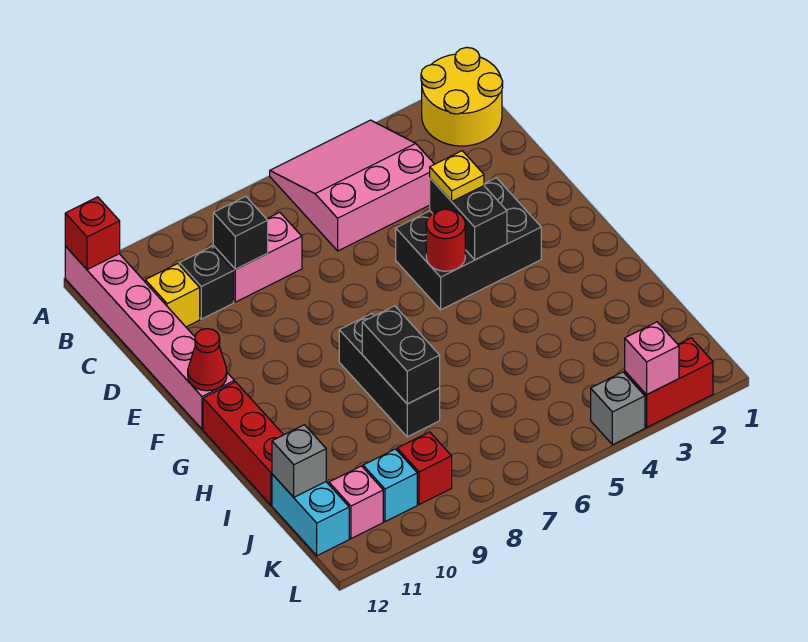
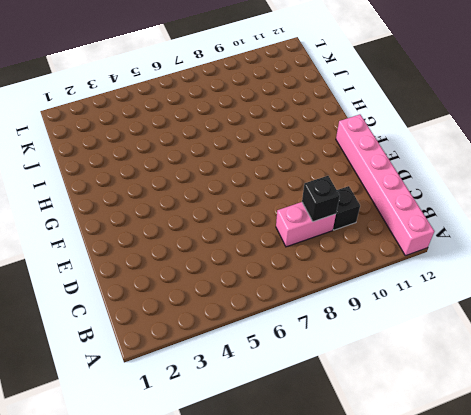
none -> yellow 2x2 round brick [421,47,503,146]
none -> pink 3x3 slope [270,120,434,251]
none -> yellow 1x1 brick [145,264,200,327]

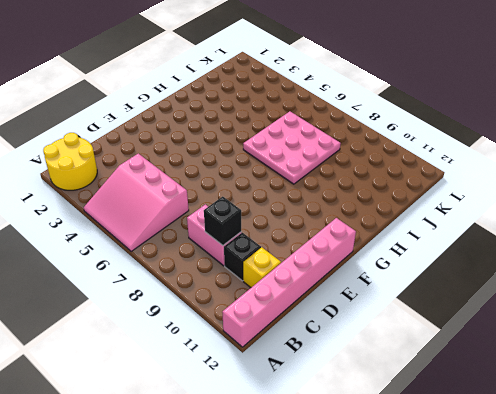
pink 3x3 plate [243,111,341,184] -> black 1x3 brick [339,314,440,437]
none -> black 2x3 brick [396,178,541,310]
none -> red 1x3 brick [203,382,283,505]
none -> cyan 1x2 brick [272,474,349,556]

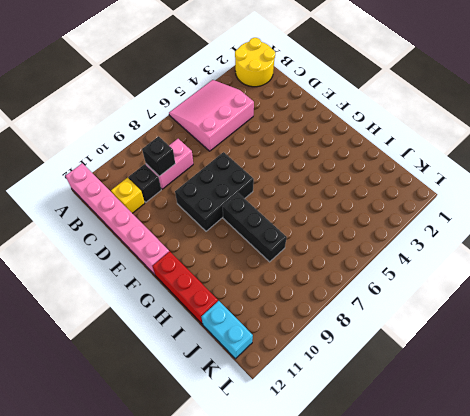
black 2x3 brick [175,152,254,231] -> black 2x3 brick moved to [396,178,541,310]
none -> red 1x1 brick [397,432,452,505]
none -> cyan 1x1 brick [363,449,417,522]
none -> pink 1x1 brick [329,466,383,539]

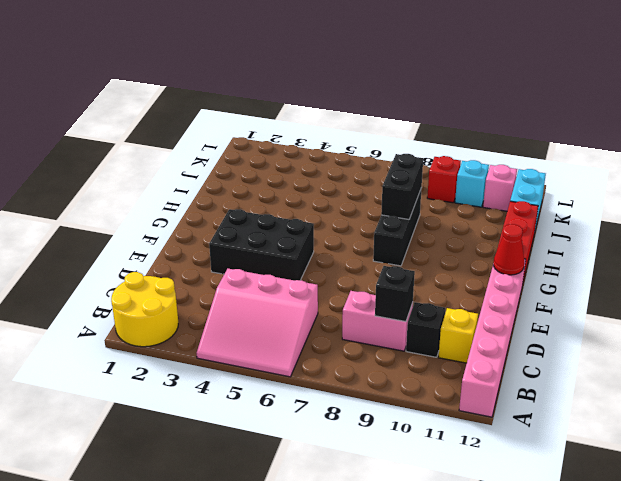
none -> red 1x2 brick [625,338,713,427]
none -> grey 1x1 brick [591,372,645,445]
none -> red 1x1 brick [65,197,120,270]

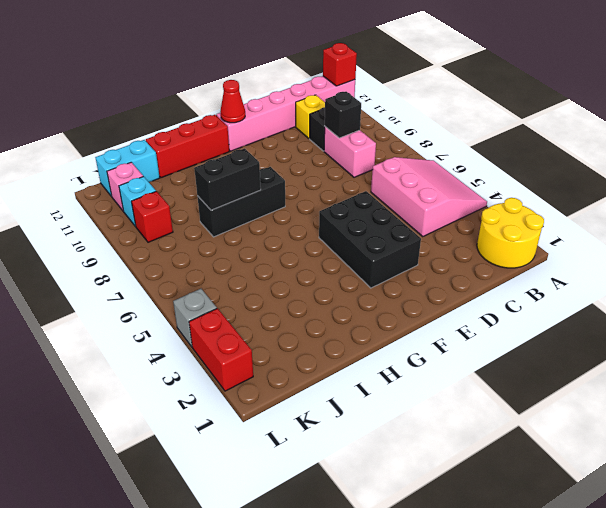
none -> black 1x2 brick [430,178,507,260]
none -> red 1x1 round brick [426,209,465,271]
none -> grey 1x1 brick [272,425,326,497]

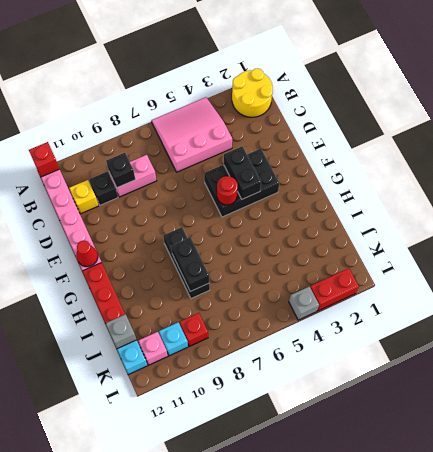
none -> pink 1x1 brick [625,322,679,395]
none -> yellow 1x1 plate [430,151,484,201]

